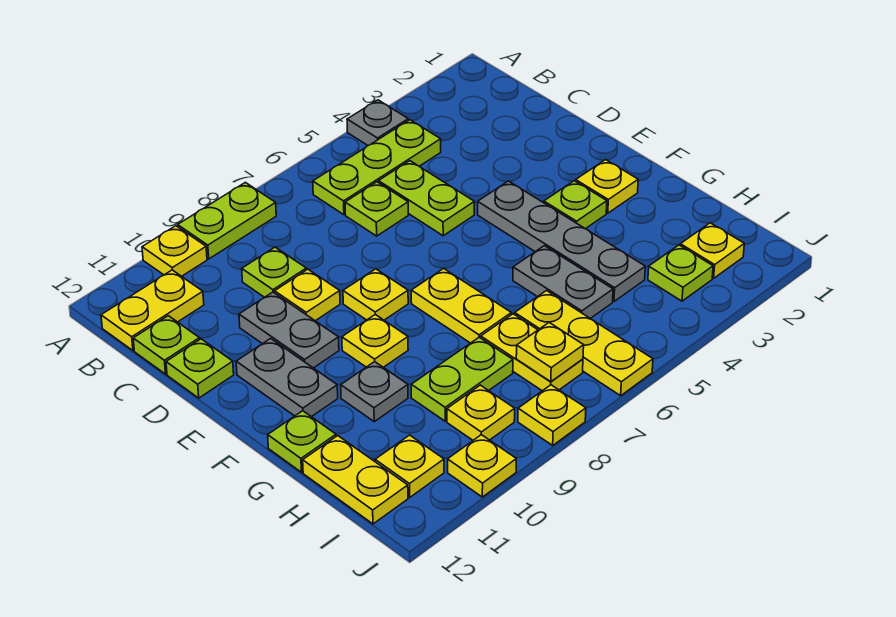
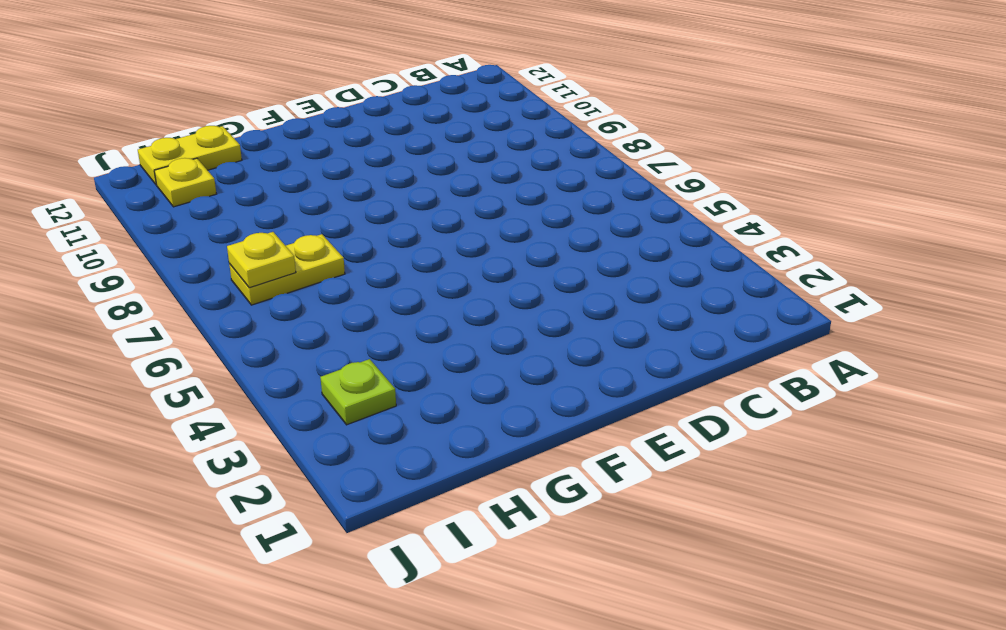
none -> grey 1x1 plate [347,100,408,145]
none -> lime 1x2 plate [178,182,276,259]
none -> yellow 1x1 plate [142,226,207,276]
none -> lime 1x3 plate [313,120,441,215]

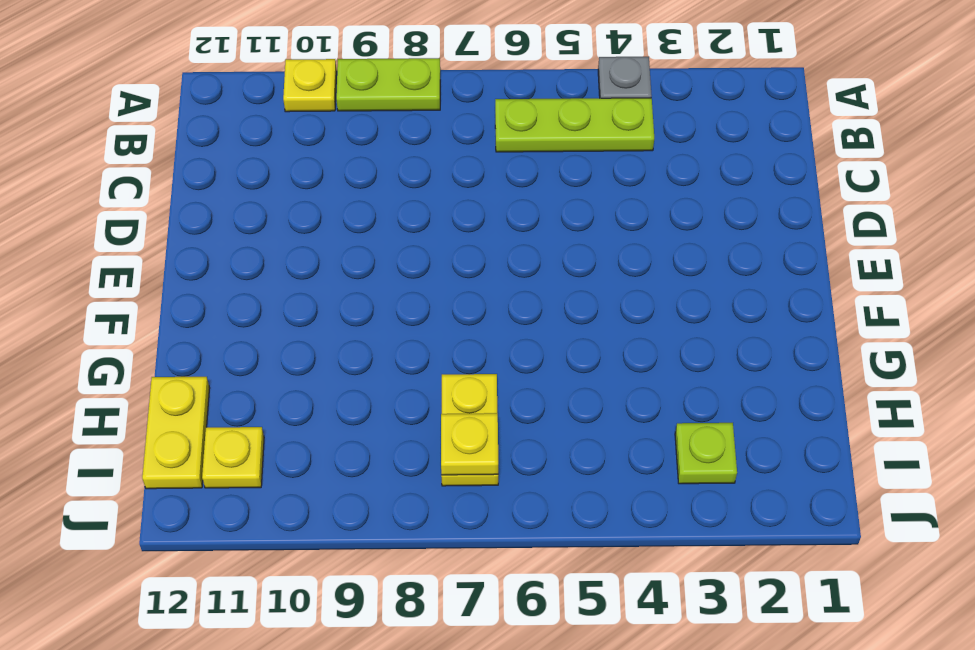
none -> yellow 1x2 plate [101,270,204,351]
none -> lime 1x2 plate [379,161,474,236]
none -> lime 1x1 plate [345,182,408,236]
none -> lime 1x1 plate [242,247,306,297]

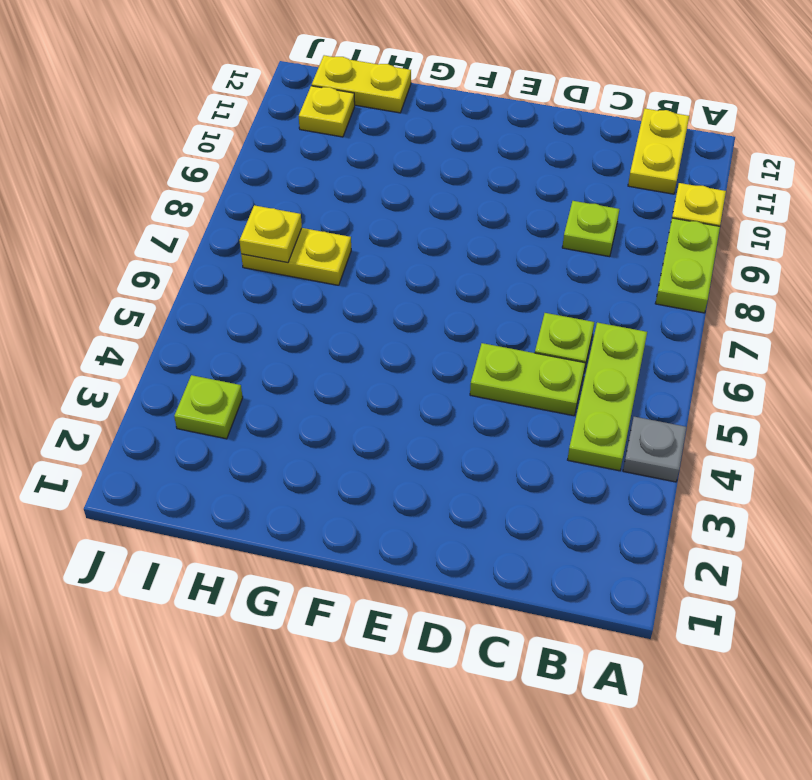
none -> lime 1x1 plate [133,316,200,374]
none -> yellow 1x1 plate [275,269,340,321]
none -> grey 1x2 plate [239,292,339,368]
none -> lime 1x1 plate [166,339,234,398]

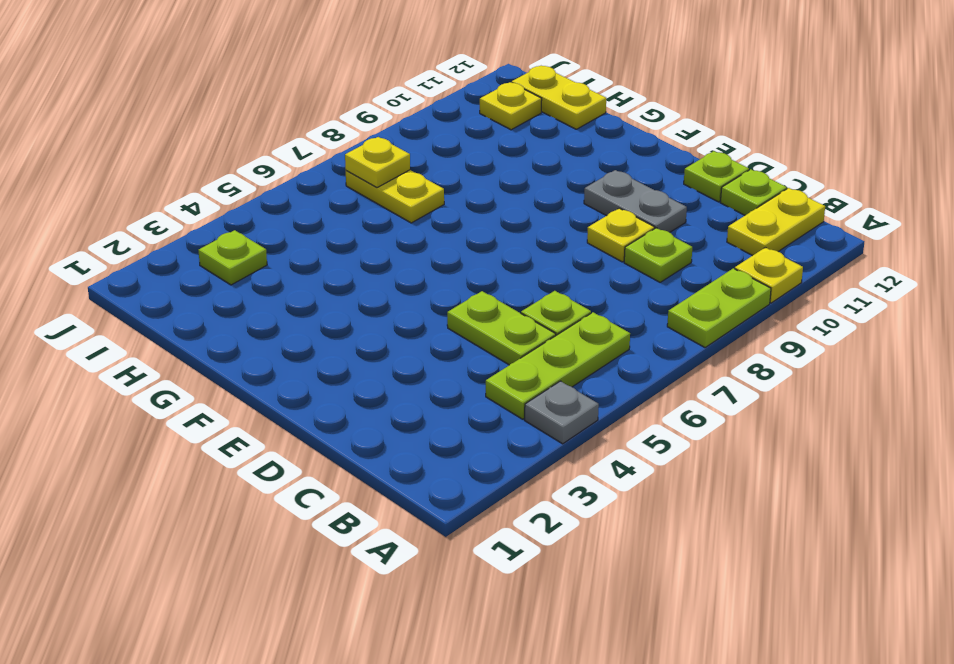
none -> grey 1x4 plate [478,181,645,301]
none -> yellow 1x1 plate [343,269,408,320]
none -> grey 1x2 plate [236,339,338,417]
none -> yellow 1x1 plate [576,160,638,213]

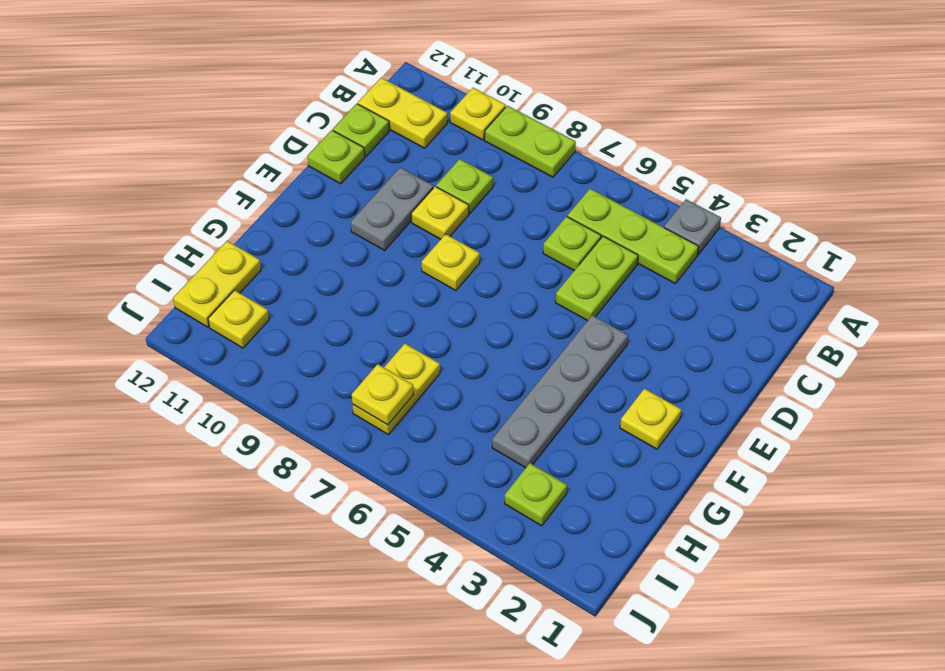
none -> grey 1x2 plate [236,339,338,417]
none -> lime 1x1 plate [544,181,607,229]
none -> yellow 1x2 plate [411,268,511,343]
none -> yellow 1x1 plate [342,315,408,367]

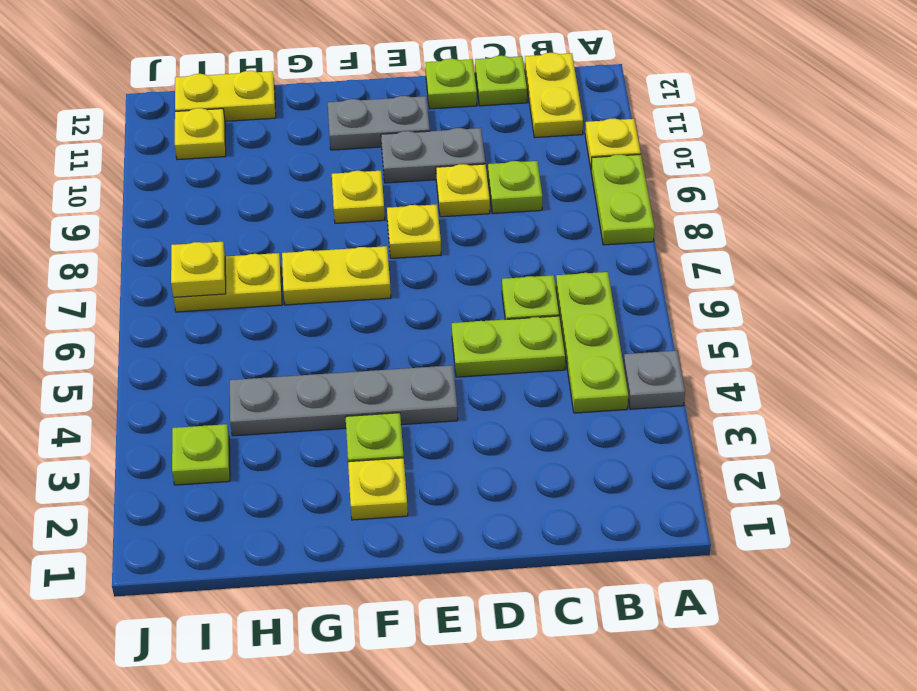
none -> grey 1x2 plate [513,246,613,318]
none -> grey 1x1 plate [341,362,408,422]
none -> lime 1x1 plate [268,411,336,472]
none -> yellow 1x3 plate [515,291,653,396]

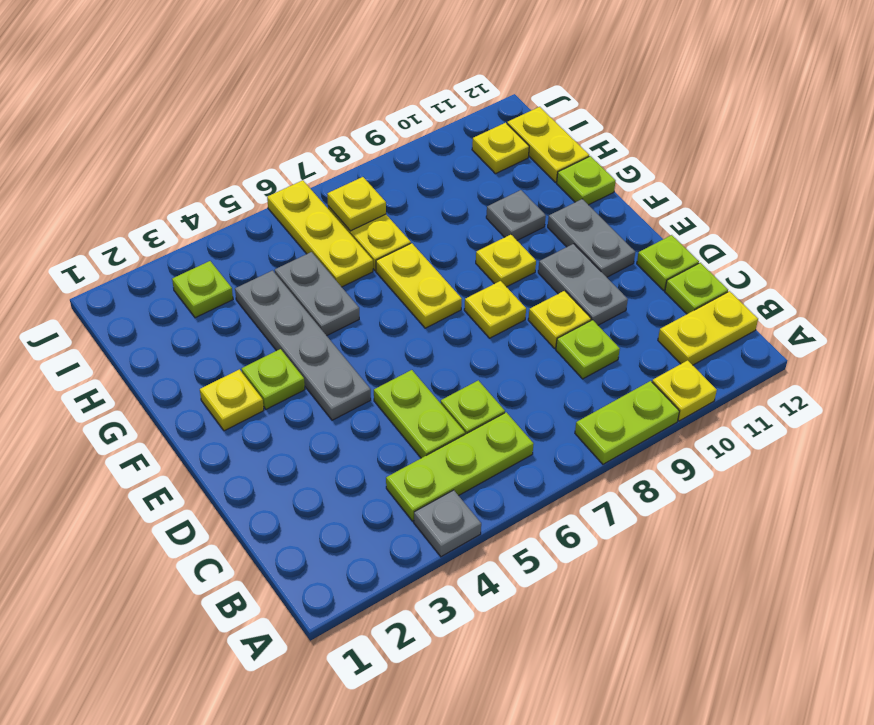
none -> lime 1x2 plate [411,337,513,421]
none -> yellow 1x1 plate [680,223,744,278]
none -> yellow 1x1 plate [447,385,515,440]
none -> yellow 1x1 plate [518,385,586,445]

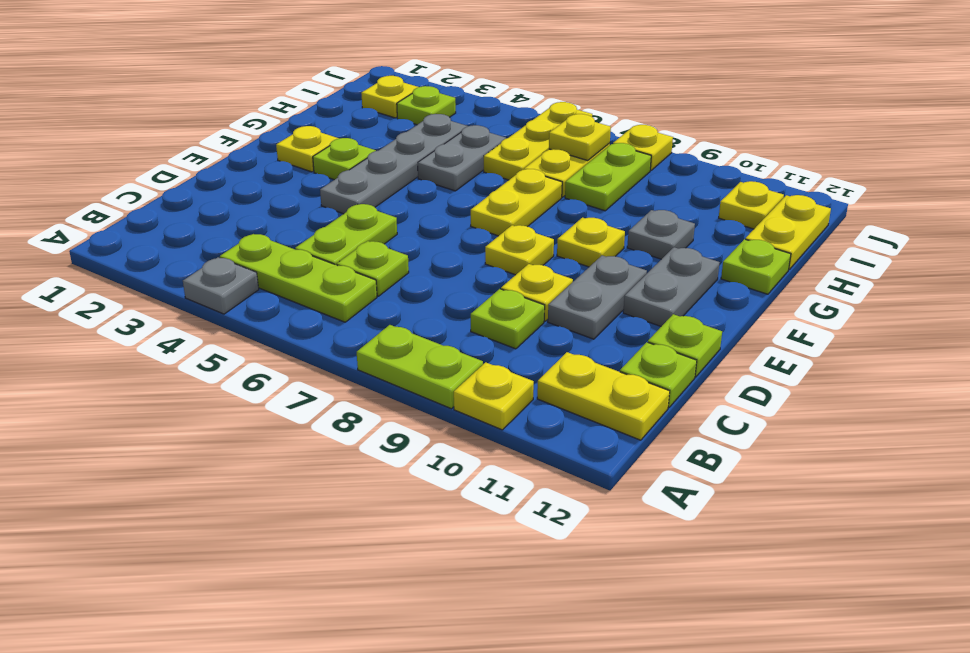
lime 1x2 plate [565,143,651,211] -> lime 1x2 plate turned to [411,337,513,421]
none -> yellow 1x1 plate [447,385,515,440]
none -> yellow 1x1 plate [448,435,516,497]

